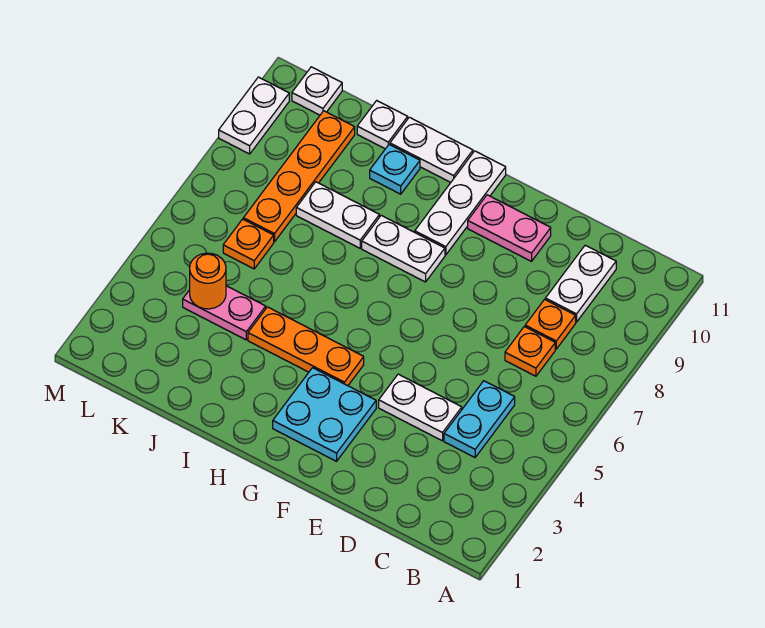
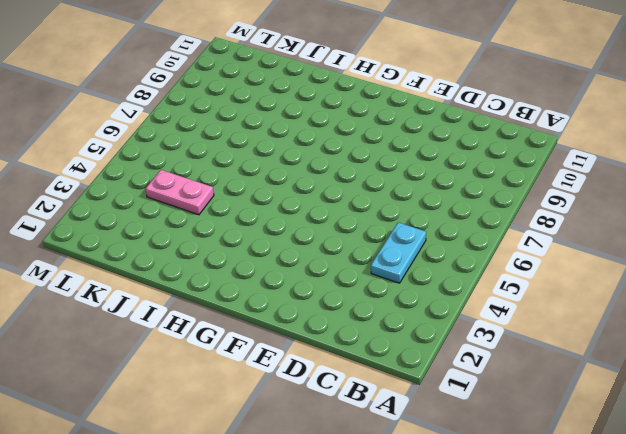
none -> orange 1x1 plate [505,327,555,376]
none -> orange 1x1 plate [525,299,576,349]
none -> white 1x2 plate [545,245,616,322]

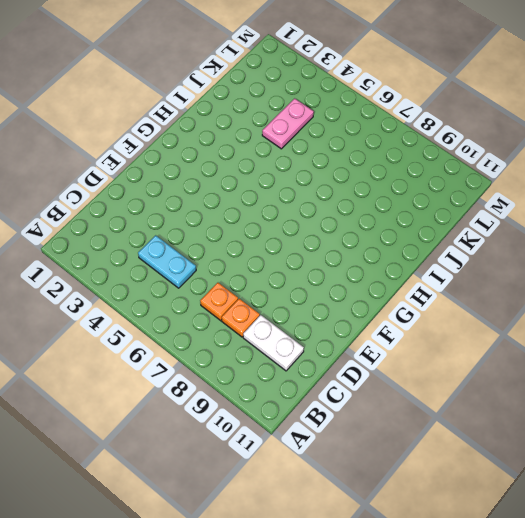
none -> white 1x2 plate [379,374,462,441]
none -> pink 1x2 plate [468,195,551,261]
none -> cyan 2x2 plate [273,368,376,461]

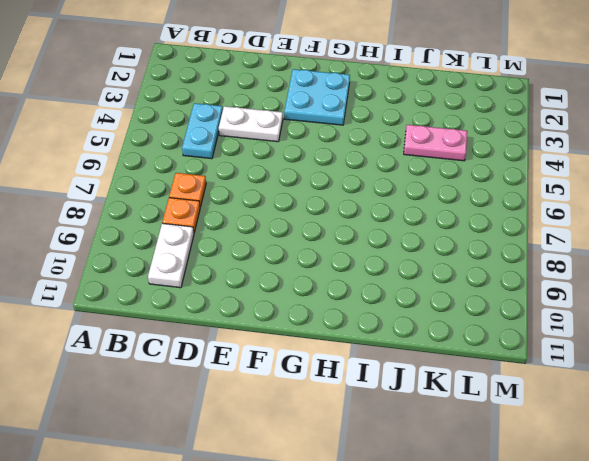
none -> pink 1x2 plate [468,195,551,261]
none -> orange 1x3 plate [248,307,364,386]
none -> white 1x2 plate [362,215,445,282]

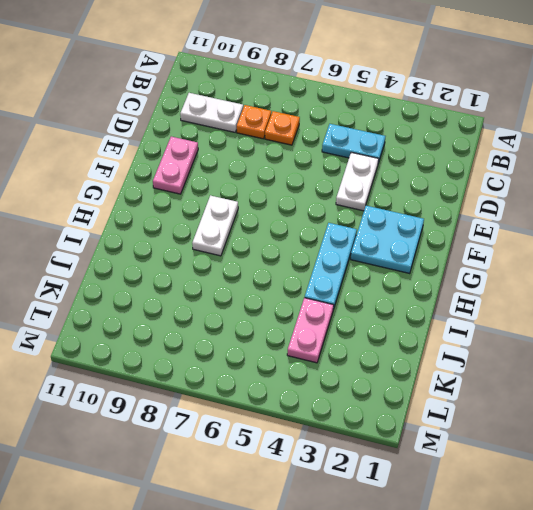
cyan 1x3 plate [305,223,357,310] -> orange 1x3 plate [248,307,364,386]
none -> white 1x3 plate [415,151,506,255]
none -> white 1x2 plate [390,117,473,182]
none -> white 1x2 plate [296,182,380,248]

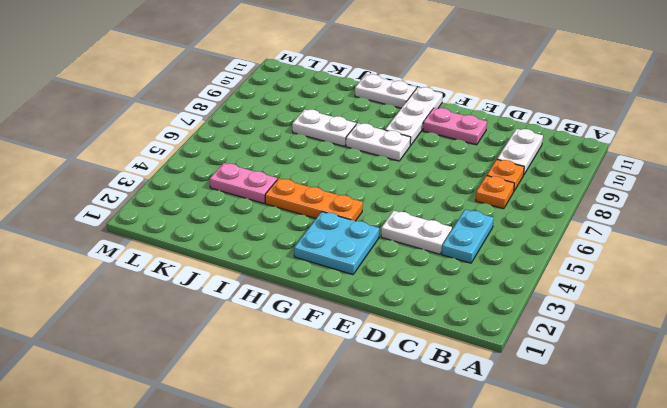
none -> cyan 1x1 plate [370,145,420,194]
none -> white 1x1 plate [357,101,408,149]
none -> orange 1x1 plate [223,219,274,269]

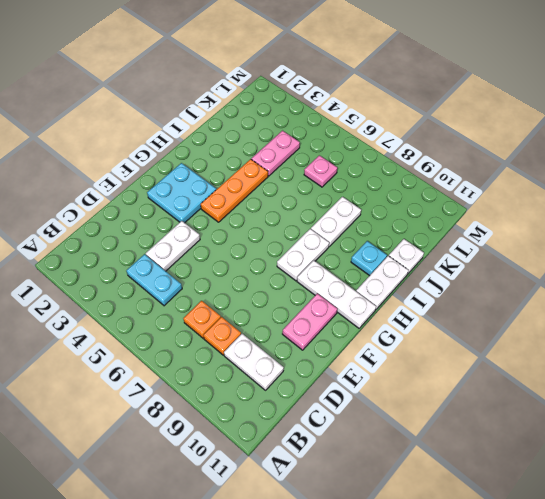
pink 1x1 plate [304,155,337,187] -> orange 1x1 plate [223,219,274,269]
none -> orange 1x4 plate [243,111,355,242]
none -> white 1x1 plate [292,67,342,115]
none -> white 1x2 plate [219,77,289,154]

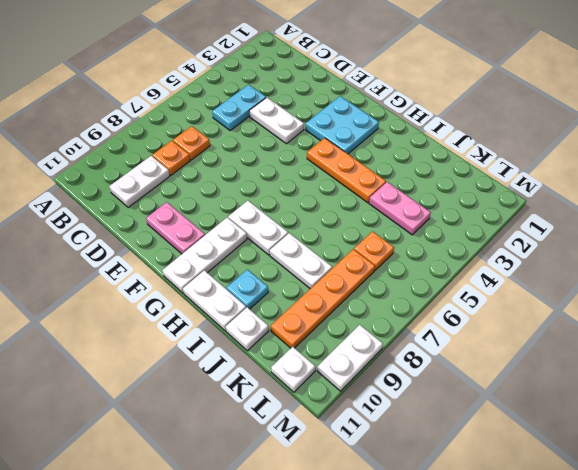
none -> orange 1x1 round brick [190,253,226,309]

